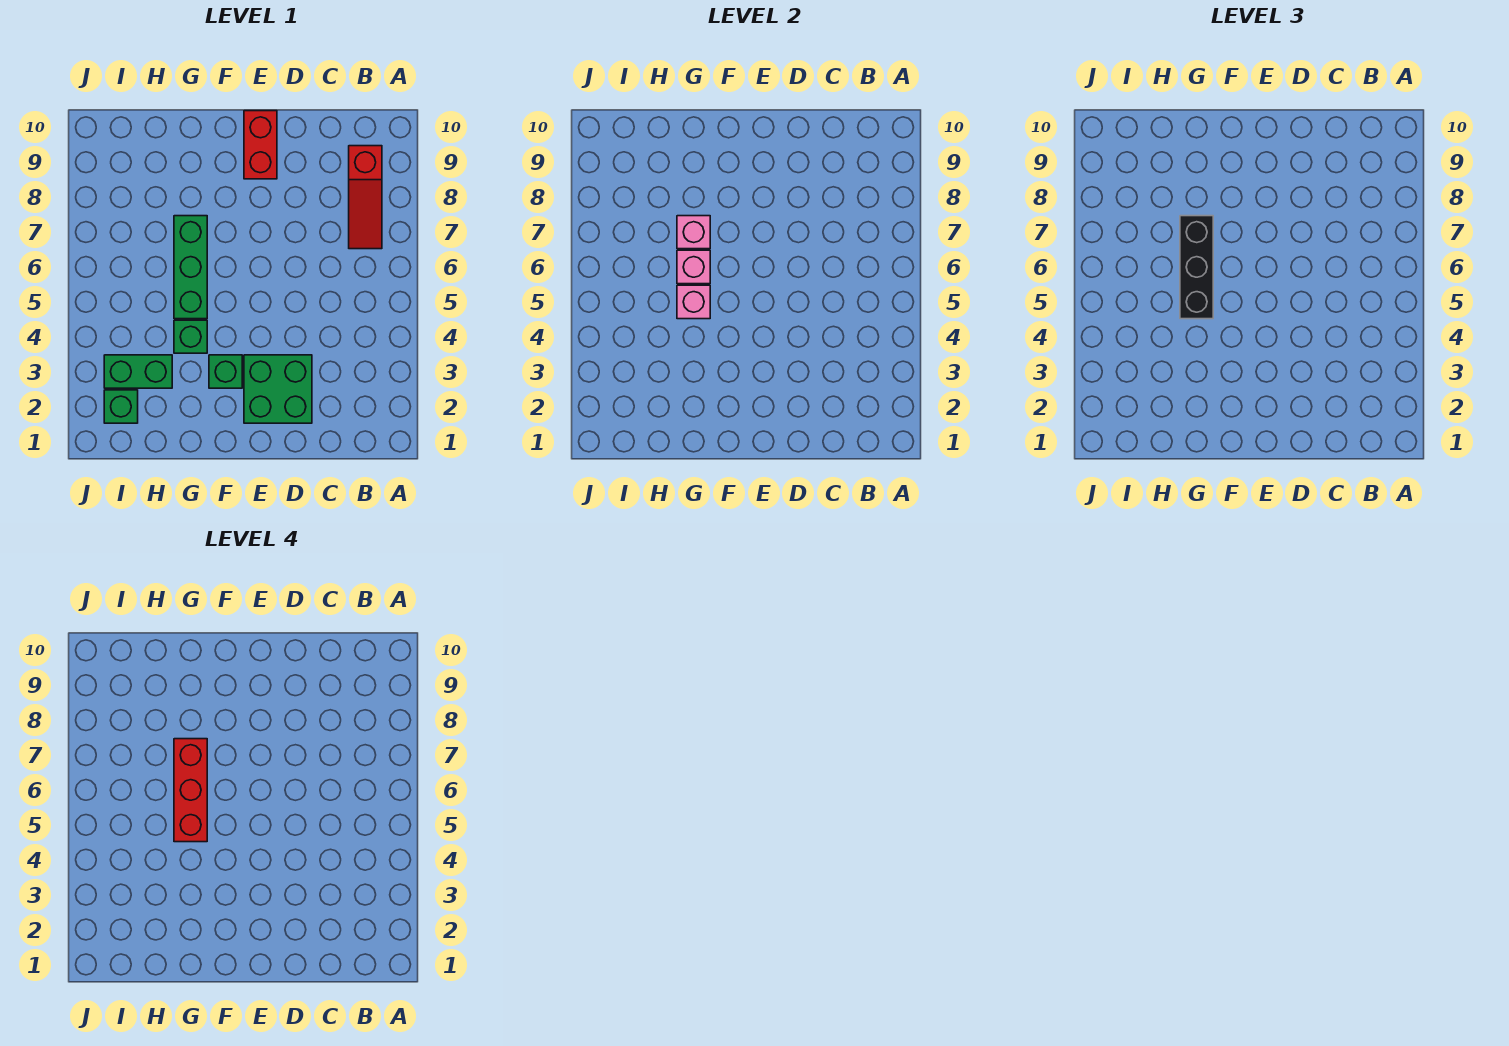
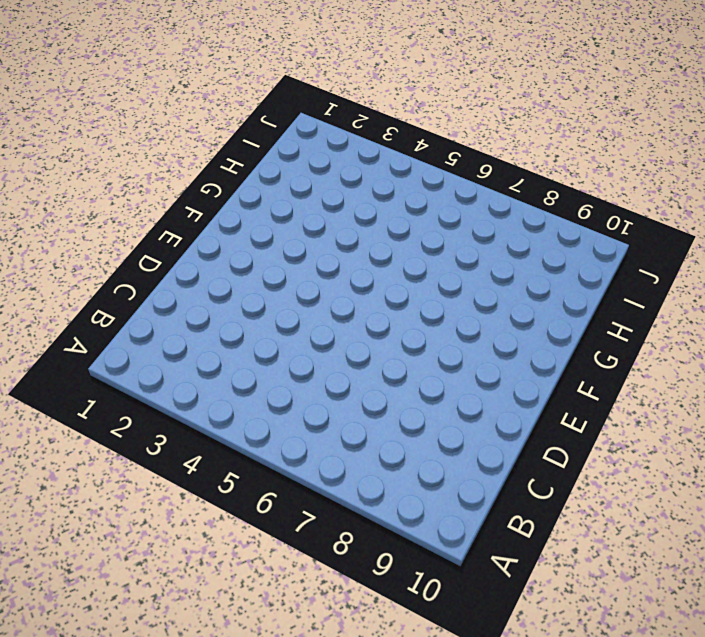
none -> red 1x3 slope [349,146,382,249]
none -> green 2x2 brick [244,355,312,423]
none -> red 1x2 brick [244,111,277,179]

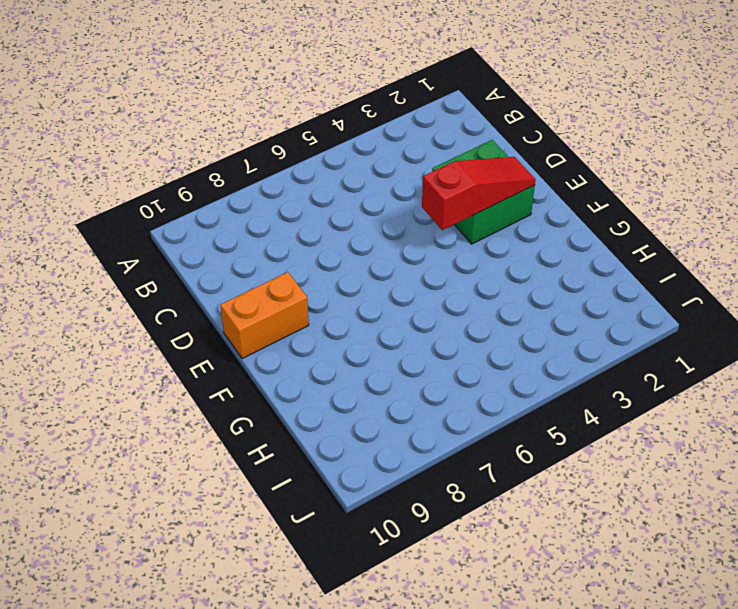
red 1x3 slope [422,157,536,230] -> red 1x3 slope moved to [349,146,382,249]
orange 1x2 brick [220,272,309,359] -> red 1x2 brick [244,111,277,179]
none -> green 1x1 brick [209,355,242,388]
none -> green 1x1 brick [174,320,207,353]
none -> green 1x3 brick [174,216,207,319]

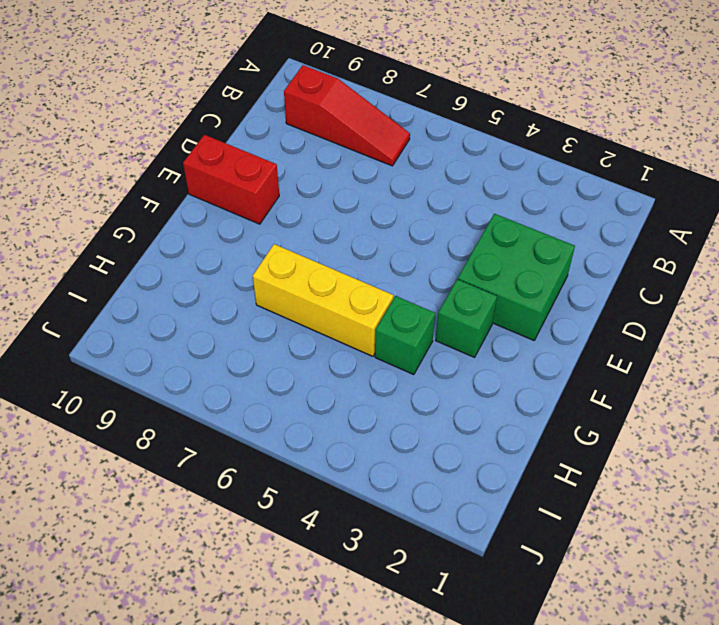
yellow 1x3 brick [253,244,393,356] -> green 1x3 brick [174,216,207,319]
none -> green 1x2 brick [104,355,172,388]
none -> green 1x1 brick [104,390,138,423]
none -> pink 1x1 brick [677,285,710,319]

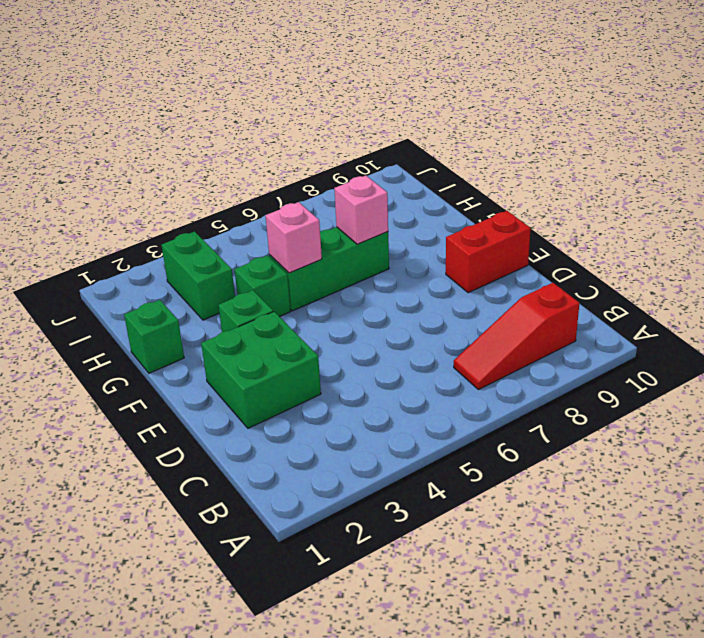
green 1x1 brick [124,300,184,373] -> green 1x1 brick moved to [104,390,138,423]
none -> pink 1x1 brick [677,250,710,284]
none -> black 1x3 brick [1180,216,1213,319]
none -> red 1x3 brick [174,739,207,842]

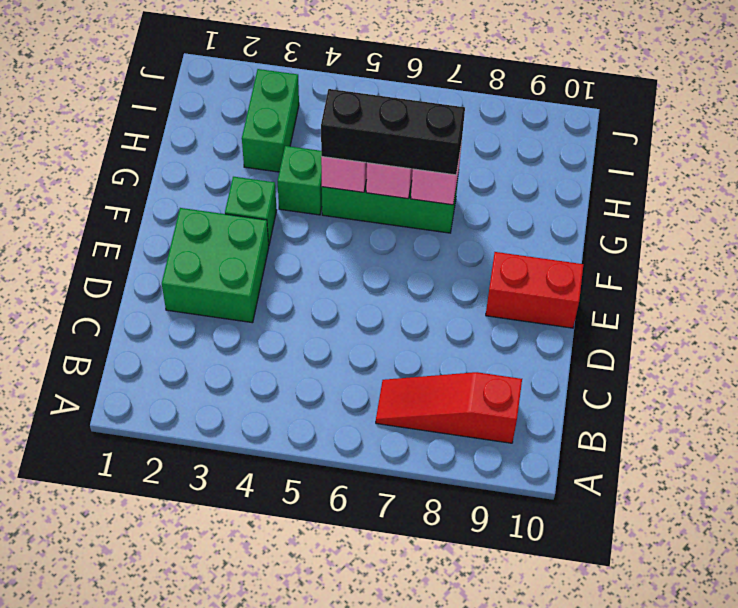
none -> green 1x1 brick [104,390,138,423]
none -> red 1x3 brick [174,739,207,842]

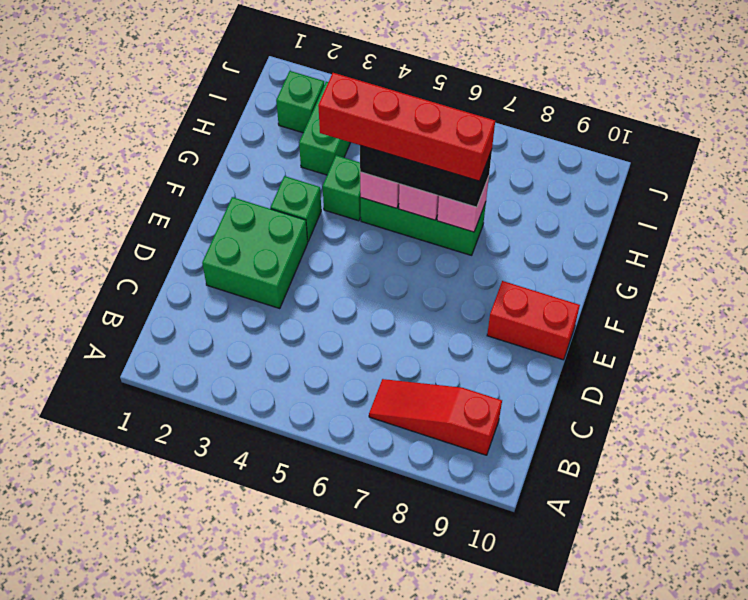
red 1x4 brick [318,73,495,181] -> red 1x3 brick [174,739,207,842]

